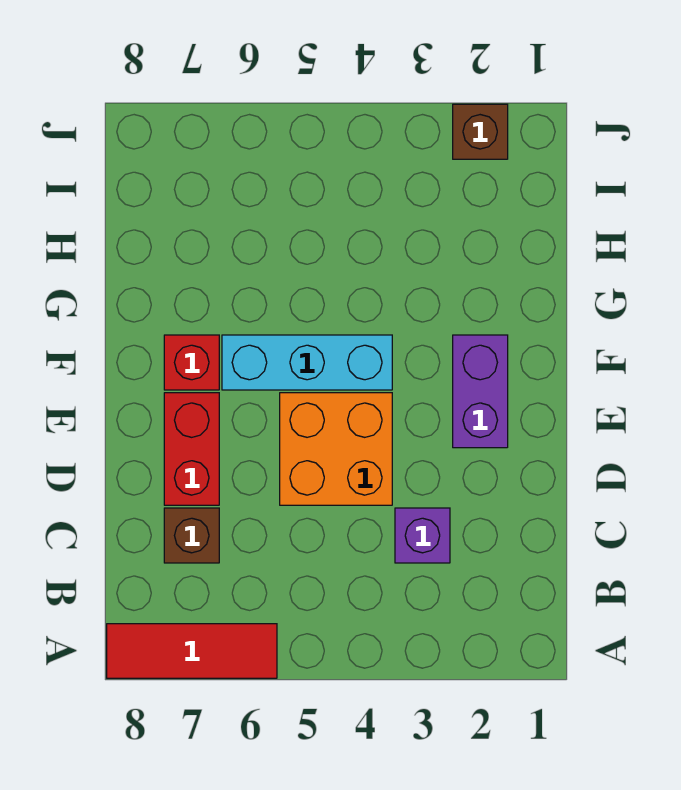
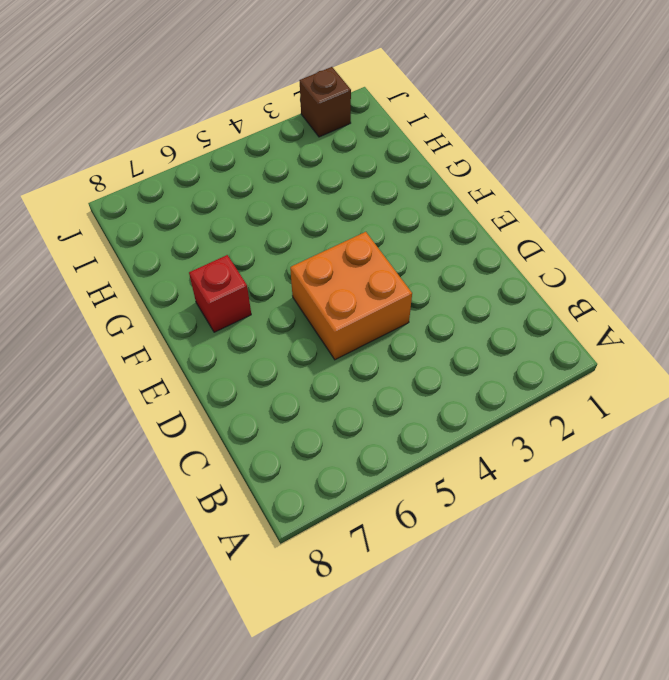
none -> red 1x3 tile [107,624,277,678]
none -> purple 1x1 brick [395,508,450,563]

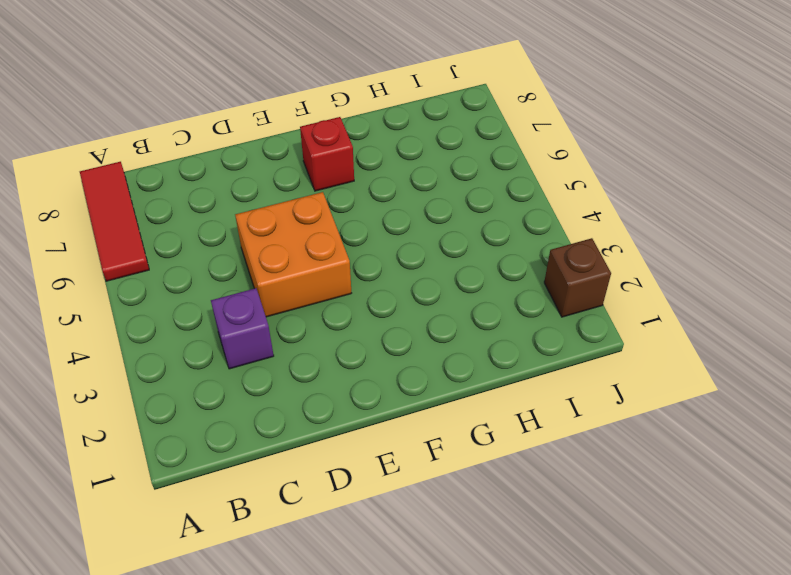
none -> brown 1x1 brick [164,508,219,563]
none -> red 1x2 brick [164,393,219,505]

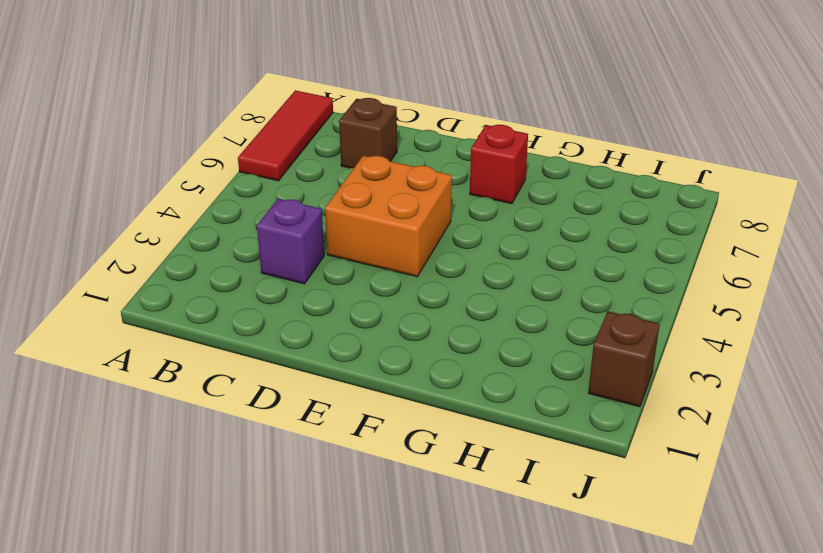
none -> red 1x2 brick [164,393,219,505]
none -> purple 1x2 brick [453,335,508,448]

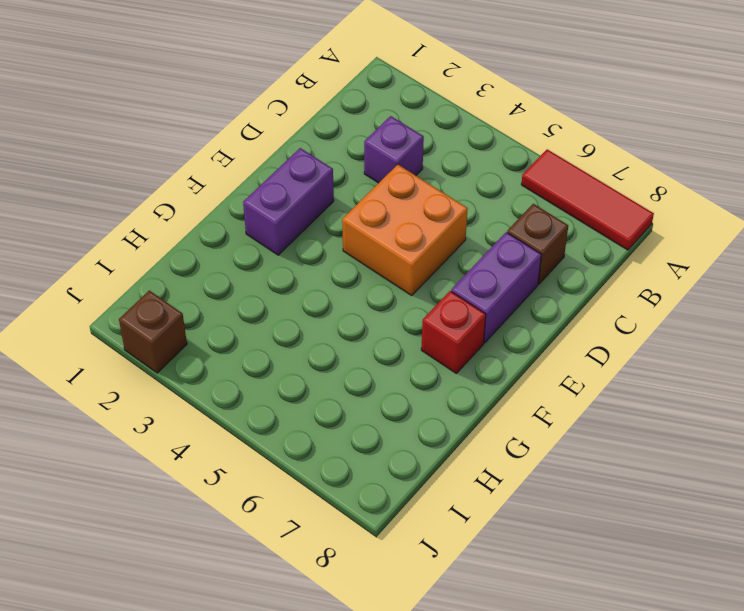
purple 1x2 brick [451,232,541,343] -> red 1x2 brick [164,393,219,505]
none -> cyan 1x3 brick [222,335,392,390]

